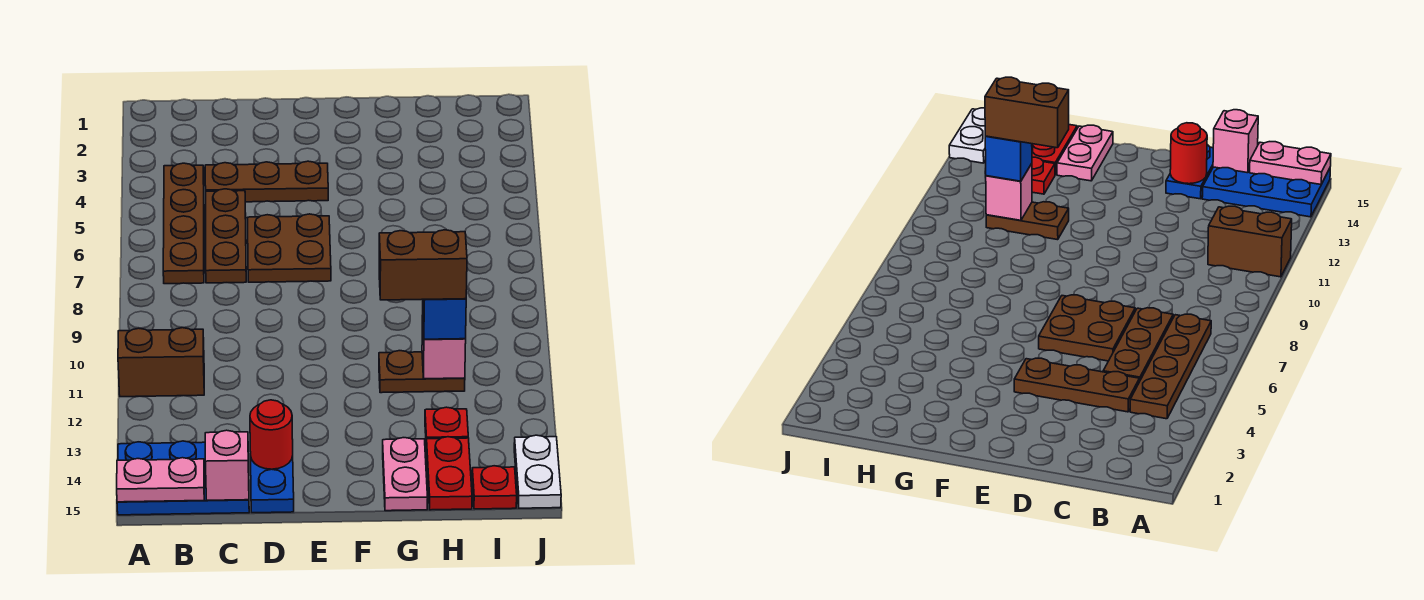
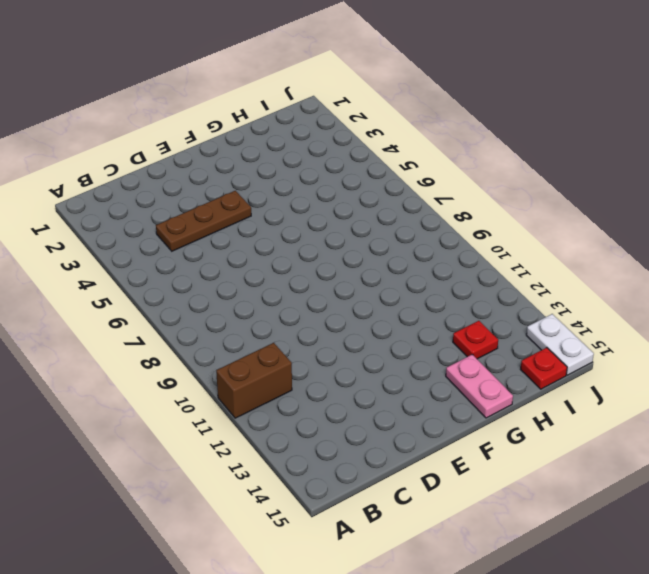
none -> blue 2x3 plate [117,441,249,515]
none -> brown 1x4 plate [163,163,204,284]
none -> brown 1x3 plate [206,189,246,283]

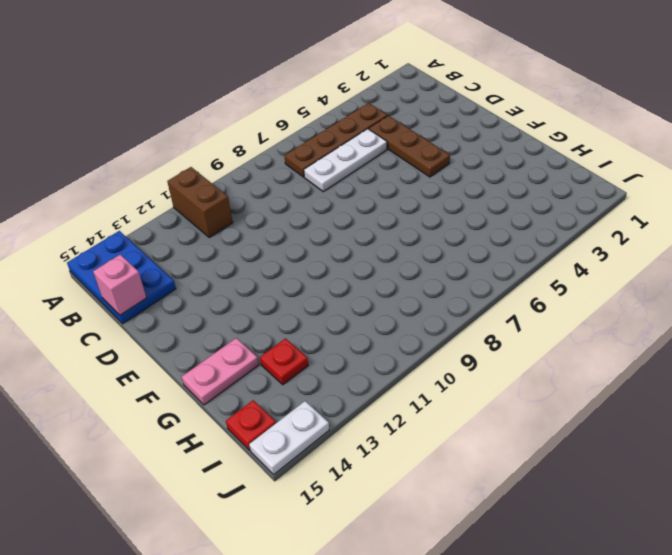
white 1x3 plate [304,129,387,192] -> brown 1x3 plate [206,189,246,283]
none -> brown 2x2 plate [248,214,331,282]
none -> blue 1x2 plate [251,456,294,513]
none -> brown 1x2 plate [379,351,465,393]

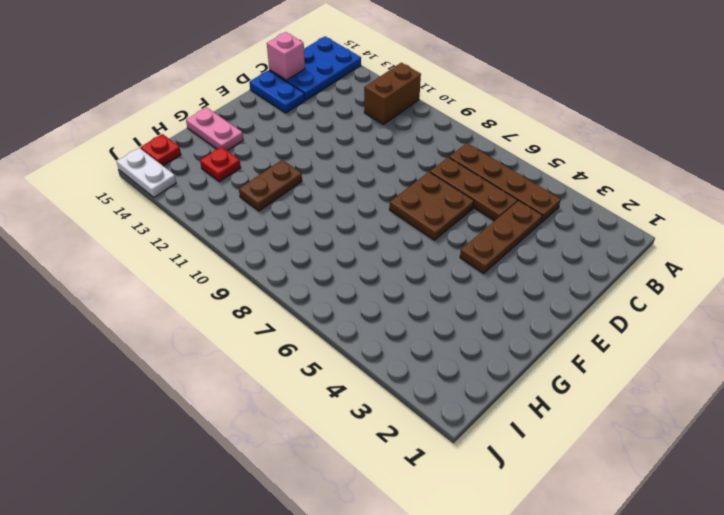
none -> red 1x2 plate [426,437,472,510]
none -> pink 1x2 plate [117,458,204,502]
none -> red 1x1 round brick [250,400,293,469]

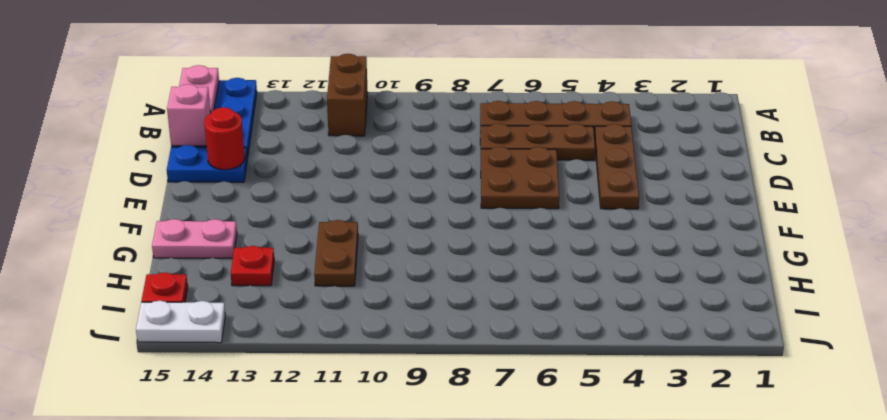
none -> red 1x2 plate [426,437,472,510]
none -> pink 1x1 brick [422,315,466,379]
none -> blue 1x1 brick [423,299,466,339]

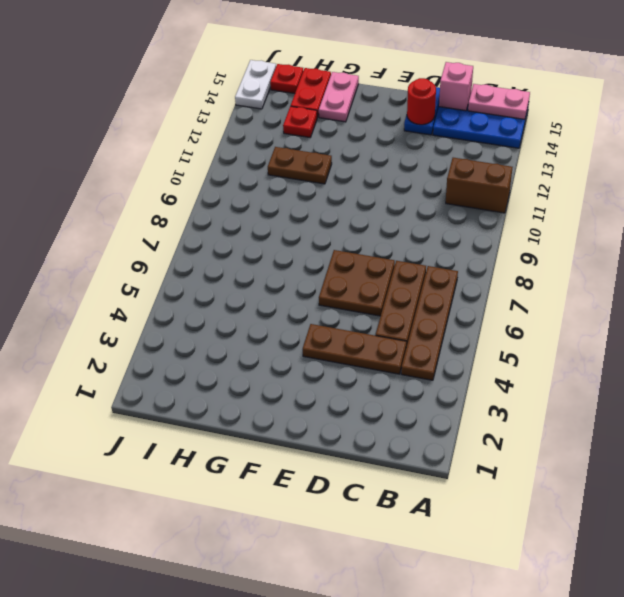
none -> pink 1x1 brick [422,315,466,379]
none -> blue 1x1 brick [423,299,466,339]
none -> brown 1x2 brick [379,230,467,300]

